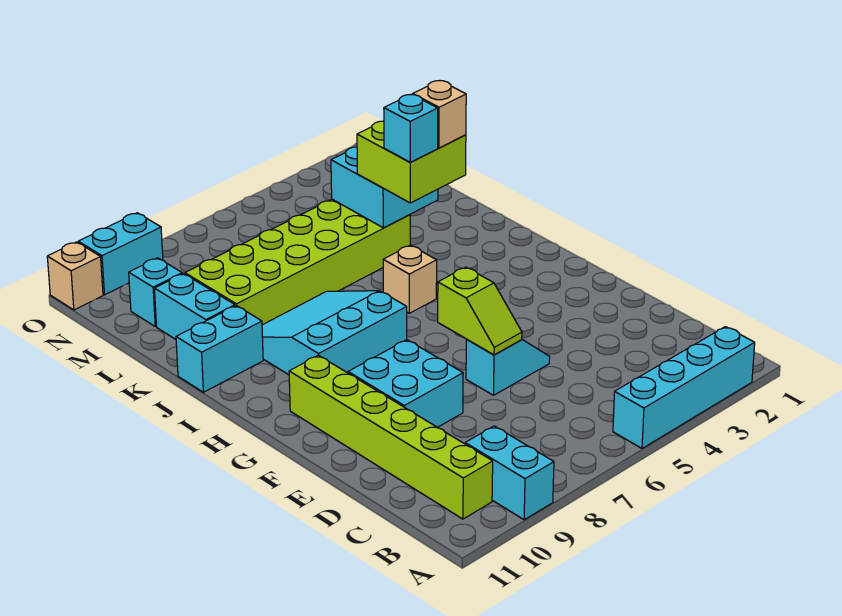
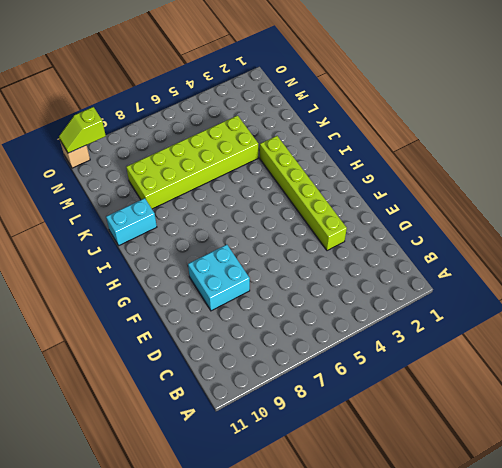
lime 1x6 brick [260,136,347,251] -> lime 1x6 brick moved to [289,355,493,519]
lime 1x2 slope [59,107,106,153] -> lime 1x2 slope turned to [438,267,522,355]
none -> cyan 1x4 brick [613,327,755,448]
none -> cyan 1x2 brick [465,426,554,520]
none -> cyan 1x2 slope [466,340,550,395]

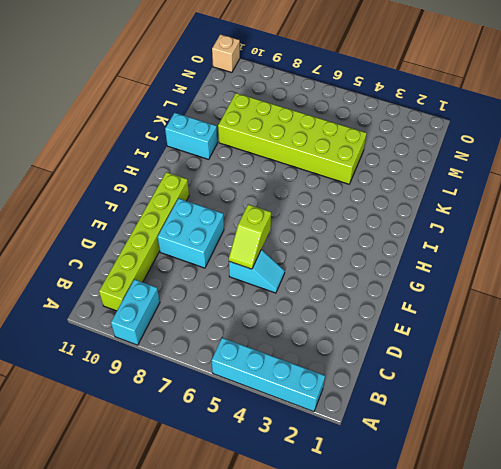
none -> cyan 3x3 slope [262,291,407,375]
none -> tan 1x1 brick [383,245,437,313]
none -> cyan 1x2 brick [154,274,235,339]

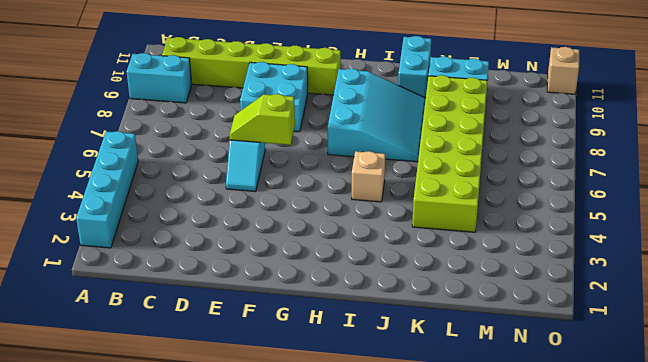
none -> cyan 1x1 brick [129,258,182,326]
none -> cyan 1x2 brick [78,213,163,295]
none -> cyan 2x2 brick [331,147,438,228]

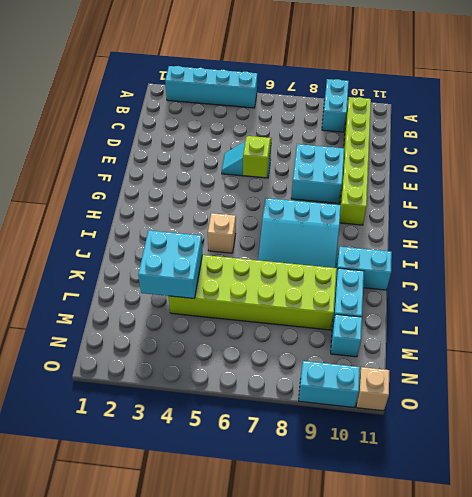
none -> lime 2x2 brick [357,121,466,203]
none -> tan 1x1 brick [413,81,466,148]
none -> cyan 1x1 brick [384,94,438,162]

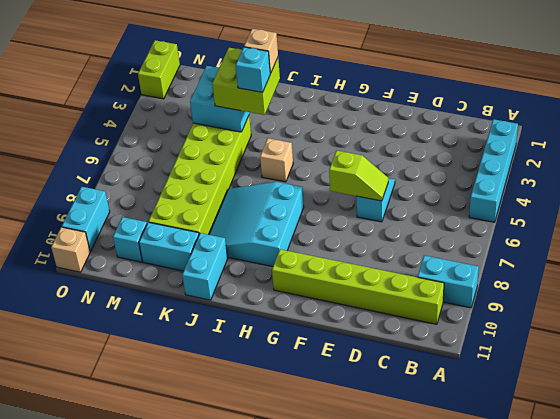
lime 1x2 brick [138,40,180,99] -> none
none -> cyan 2x2 brick [348,340,463,427]

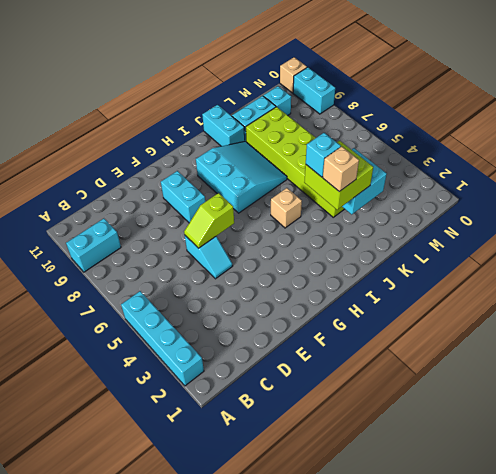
cyan 1x2 brick [161,171,205,223] -> cyan 2x2 brick [348,340,463,427]
none -> lime 1x6 brick [289,355,493,519]

